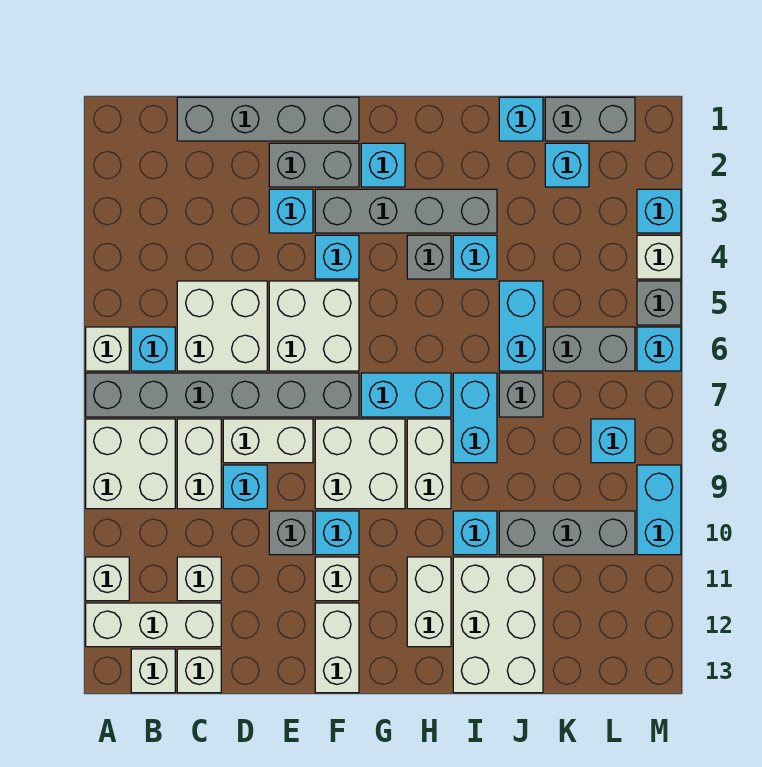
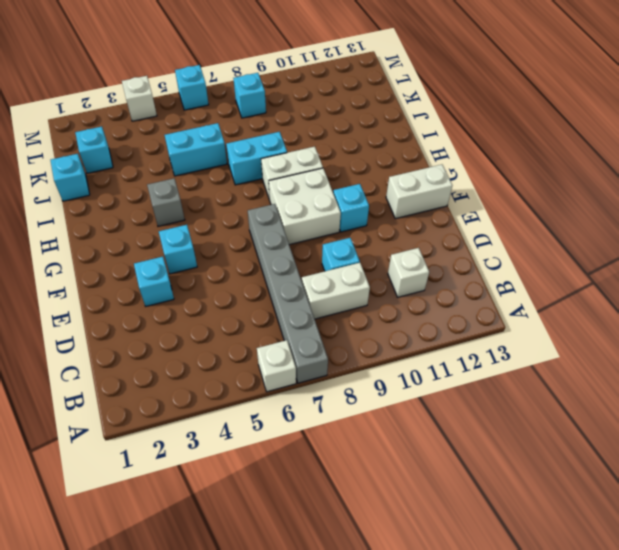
none -> white 2x2 brick [86,419,175,509]
none -> white 1x1 brick [86,557,129,601]
none -> white 1x3 brick [86,603,221,647]
none -> cyan 1x1 brick [131,327,175,371]

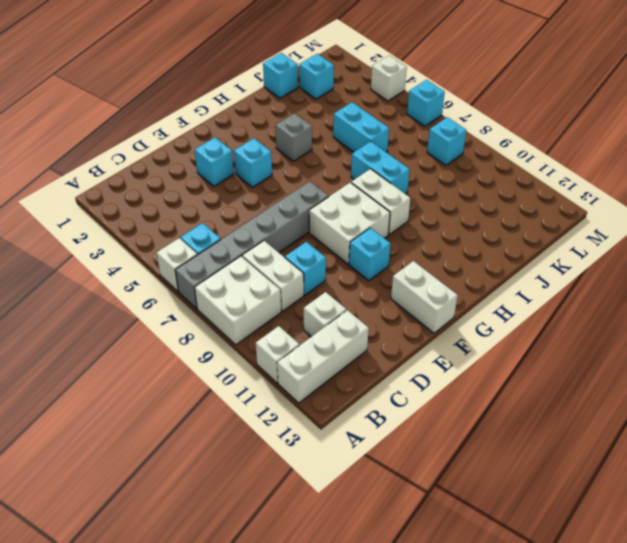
none -> white 1x1 brick [131,649,175,693]
none -> grey 1x4 brick [177,97,359,141]
none -> white 2x2 brick [177,281,267,371]
none -> white 1x1 brick [177,649,221,693]

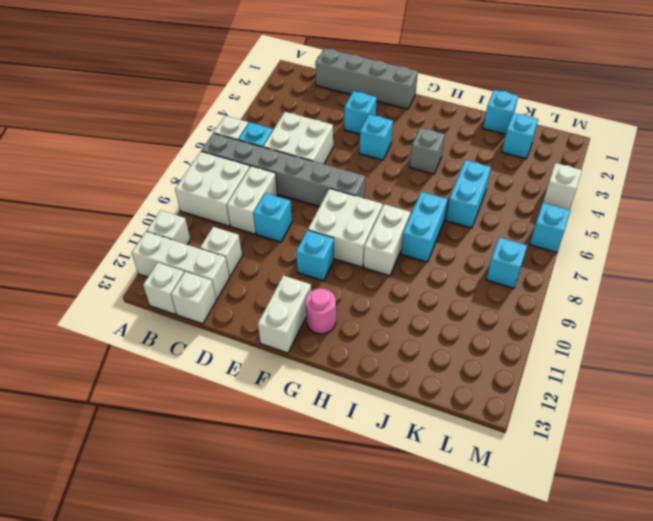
pink 1x1 round brick [305,288,336,334] -> none
none -> white 1x2 brick [223,419,313,463]
none -> grey 1x2 brick [269,143,359,187]
none -> white 2x2 brick [269,281,359,371]
none -> grey 1x1 brick [269,511,313,555]

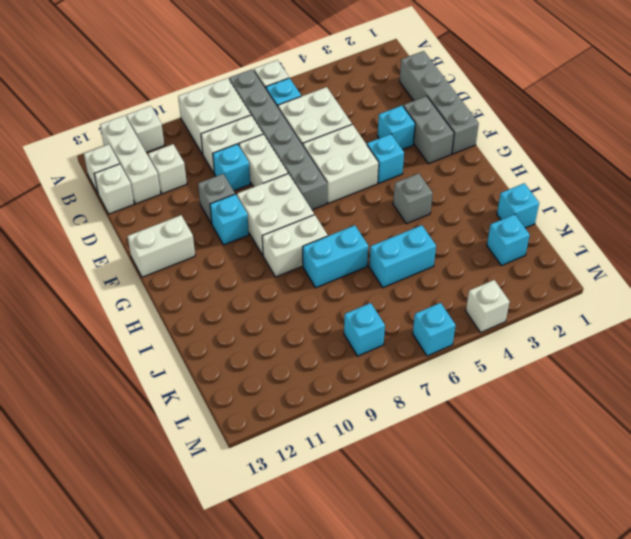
none -> grey 1x4 brick [315,189,497,233]
none -> white 1x1 brick [315,557,359,601]
none -> cyan 1x1 brick [361,143,405,187]
none -> cyan 1x2 brick [361,373,451,417]

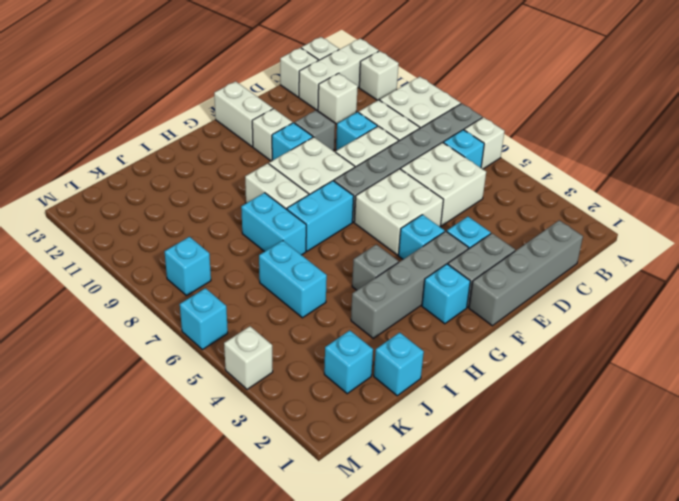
none -> white 1x2 brick [407,557,451,647]
none -> cyan 1x1 brick [453,235,497,279]
none -> cyan 1x1 brick [453,511,497,555]
none -> white 2x3 brick [453,557,543,693]

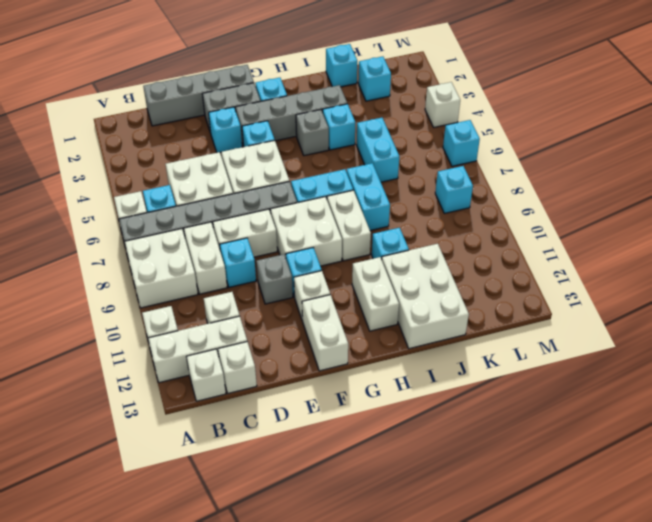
none -> grey 1x1 brick [499,373,543,417]
none -> grey 1x3 brick [499,511,635,555]
none -> grey 1x2 brick [545,97,635,141]
none -> grey 1x2 brick [545,327,635,371]

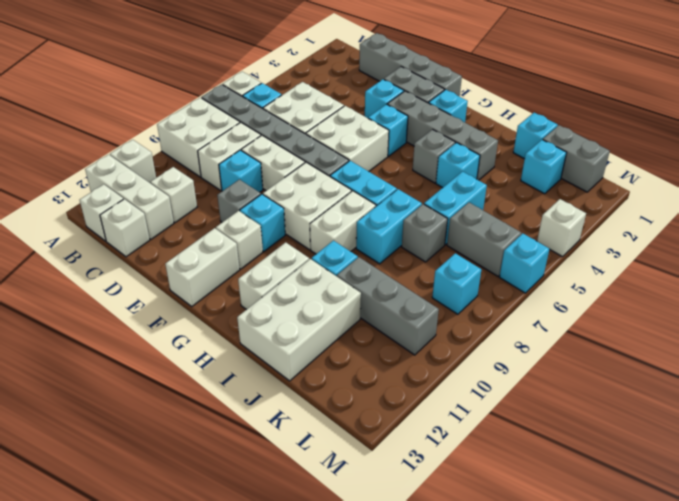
none -> cyan 1x1 brick [637,189,681,233]
none -> grey 1x1 brick [637,281,681,325]
none -> cyan 1x2 brick [637,465,681,555]

